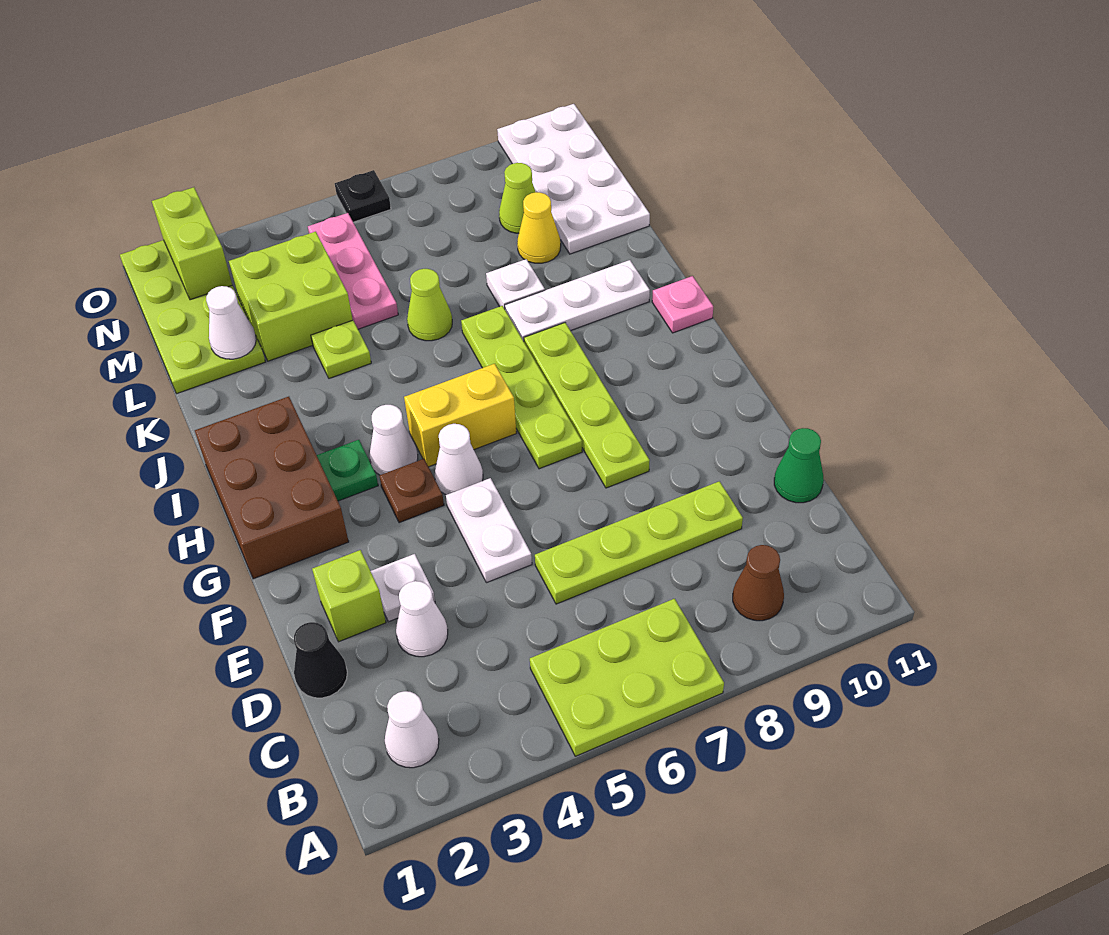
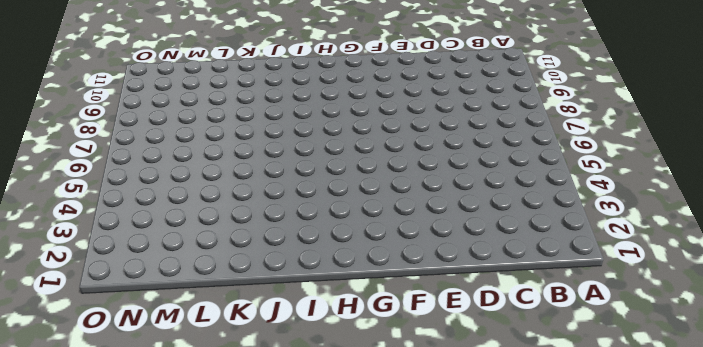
none -> lime 2x3 plate [530,599,724,756]
none -> white 1x1 cone [385,691,439,768]
none -> brown 1x1 cone [733,545,784,621]
none -> black 1x1 cone [294,622,347,698]

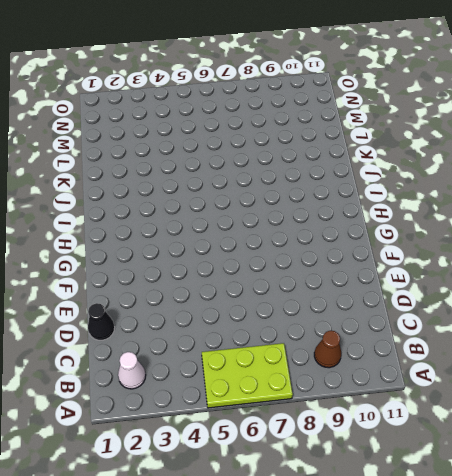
none -> white 1x1 cone [396,581,448,657]
none -> lime 1x4 plate [535,481,743,604]
none -> green 1x1 cone [774,428,824,503]
none -> lime 1x1 brick [312,550,386,642]

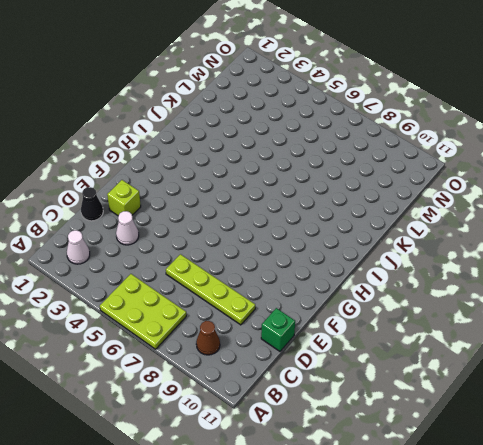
green 1x1 brick [261,308,295,351] -> green 1x1 cone [774,428,824,503]
none -> white 1x1 plate [371,554,435,622]
none -> white 1x2 plate [446,478,532,583]
none -> lime 1x4 plate [524,323,650,488]
none -> brown 2x3 brick [195,397,349,579]

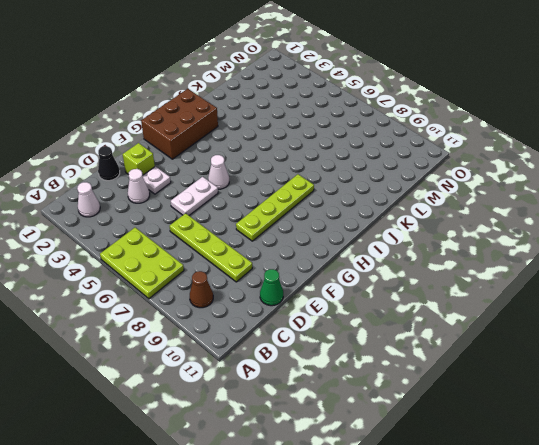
none -> brown 1x1 plate [380,459,444,523]
none -> lime 1x4 plate [461,306,582,469]
none -> green 1x1 plate [317,440,378,501]
none -> white 1x1 cone [369,405,418,475]

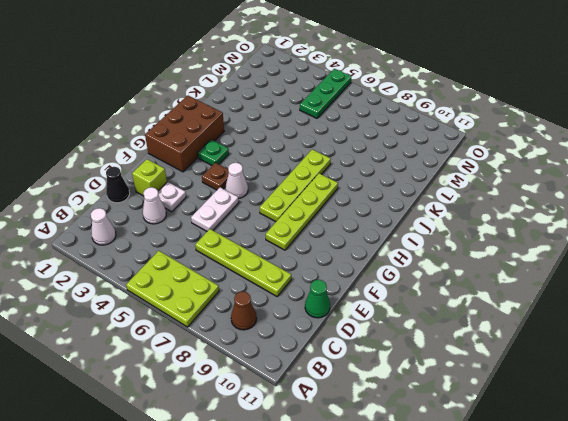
green 1x3 plate [300,69,351,118] -> pink 1x3 plate [308,213,398,329]
none -> white 1x1 cone [369,405,418,475]
none -> yellow 1x2 brick [404,364,516,467]
none -> pink 1x1 plate [652,276,713,333]
none -> white 1x3 plate [505,260,650,341]

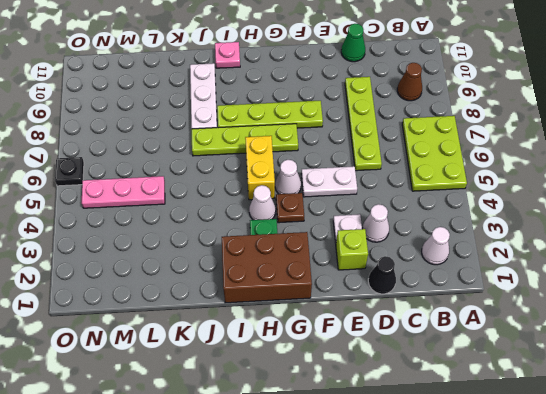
none -> lime 1x1 plate [311,320,371,378]
none -> lime 1x1 cone [407,269,452,341]
none -> white 1x1 plate [486,259,545,309]
none -> lime 2x4 plate [120,240,265,394]

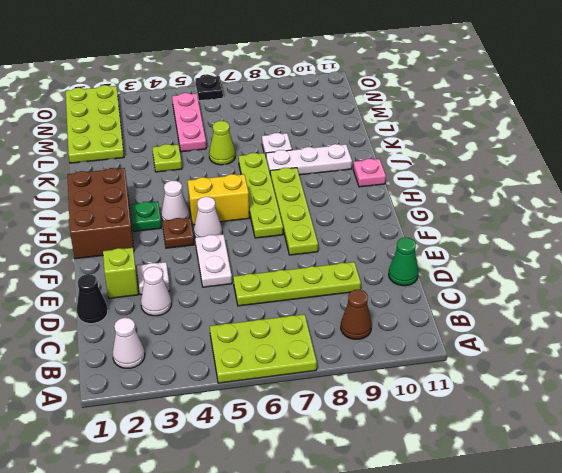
none -> lime 2x2 brick [229,232,353,361]
none -> yellow 1x1 cone [517,192,561,263]
none -> white 2x4 plate [497,104,650,254]
none -> lime 1x1 cone [499,163,535,233]

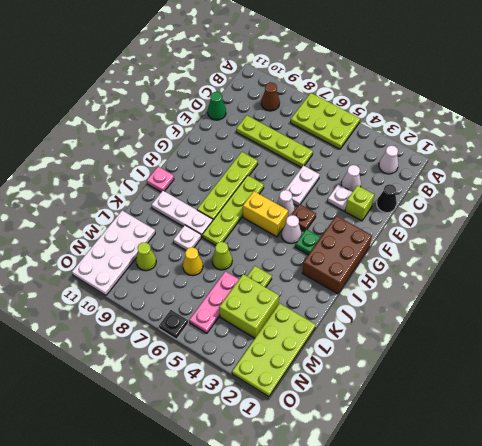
yellow 1x1 cone [183,247,203,276] -> yellow 1x1 cone moved to [517,192,561,263]
none -> white 1x1 cone [206,286,256,359]
none -> lime 1x2 brick [152,187,232,300]

